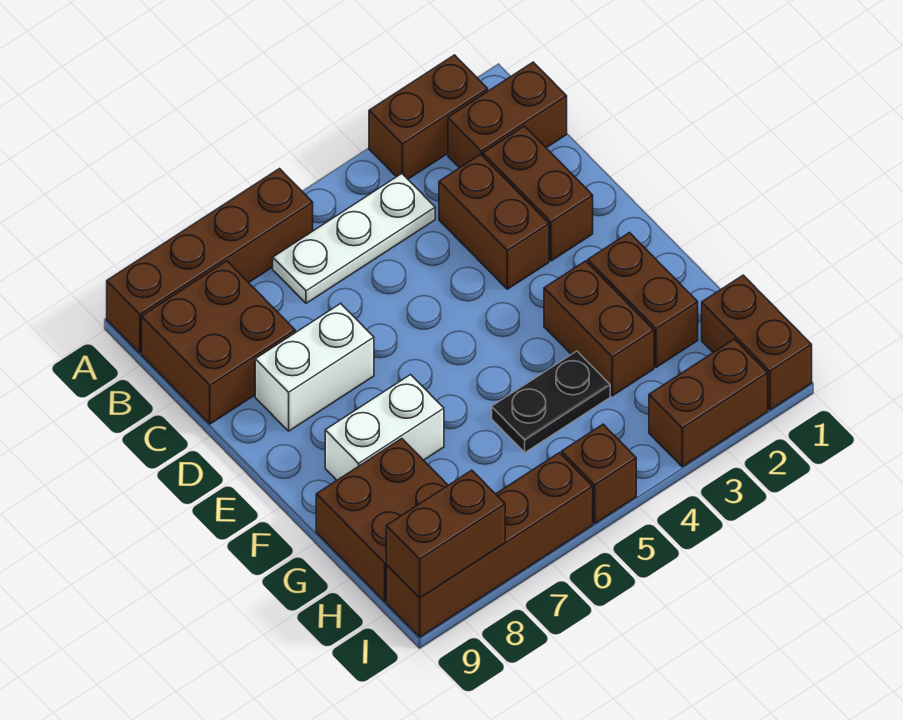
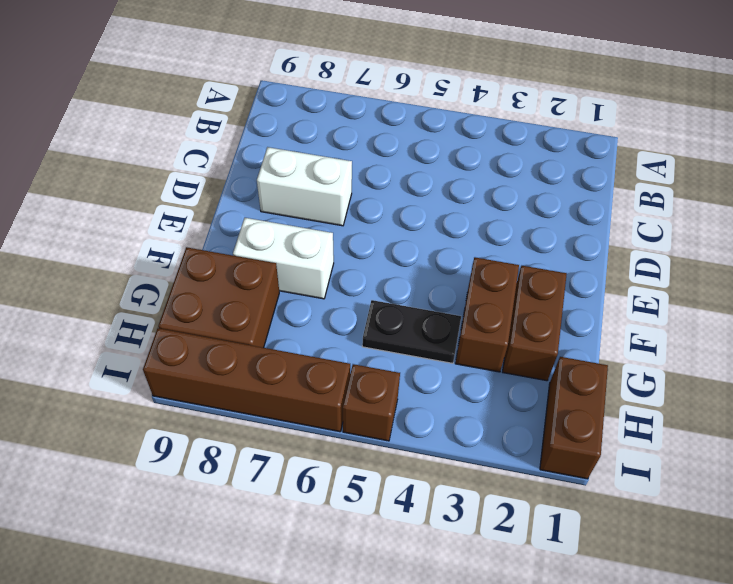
none -> brown 1x2 brick [369,55,488,179]
none -> brown 1x4 brick [107,169,313,353]
none -> brown 1x2 brick [448,62,567,168]

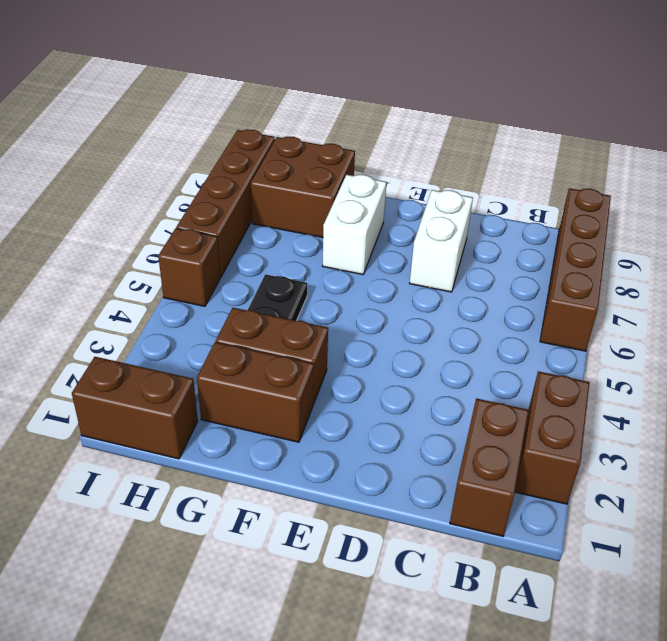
none -> white 1x3 plate [273,174,435,303]
none -> brown 2x2 brick [142,261,295,424]
none -> brown 1x2 brick [483,126,593,261]

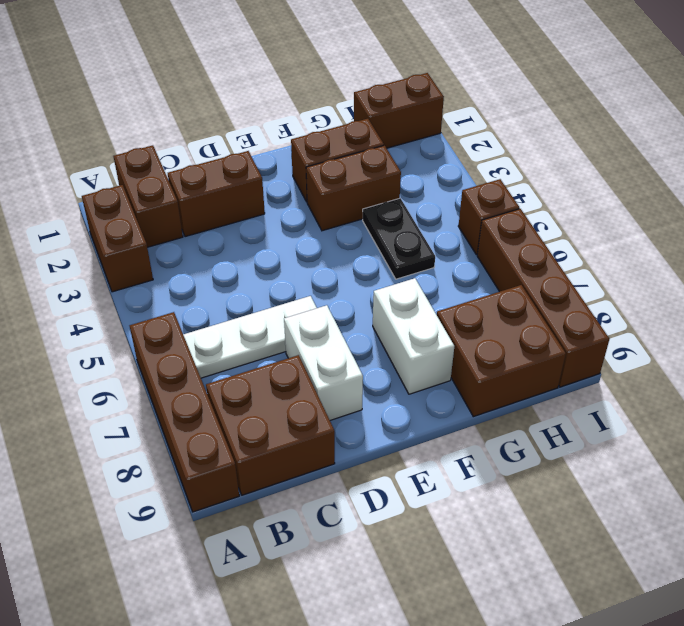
white 1x3 plate [183,296,317,378] -> white 1x3 plate turned to [273,174,435,303]
none -> brown 1x2 brick [439,154,549,289]
none -> brown 1x2 brick [649,339,768,467]
none -> brown 1x2 brick [386,470,505,598]

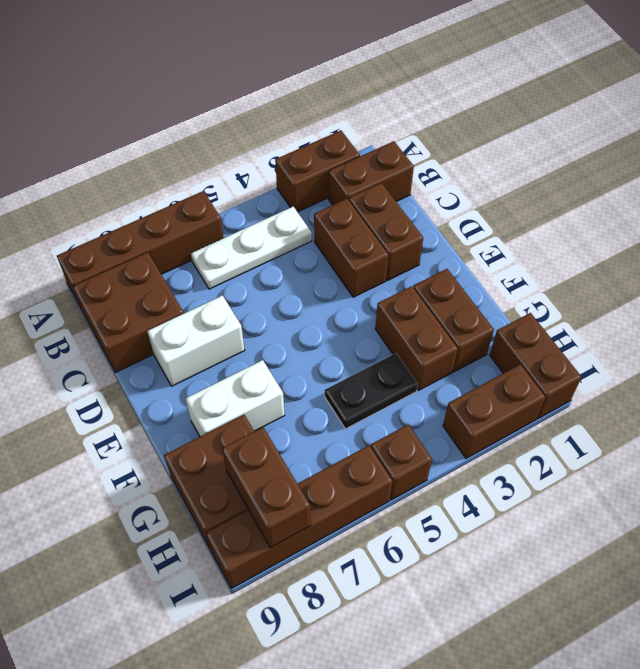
brown 1x2 brick [222,427,311,548] -> brown 1x2 brick turned to [386,470,505,598]

